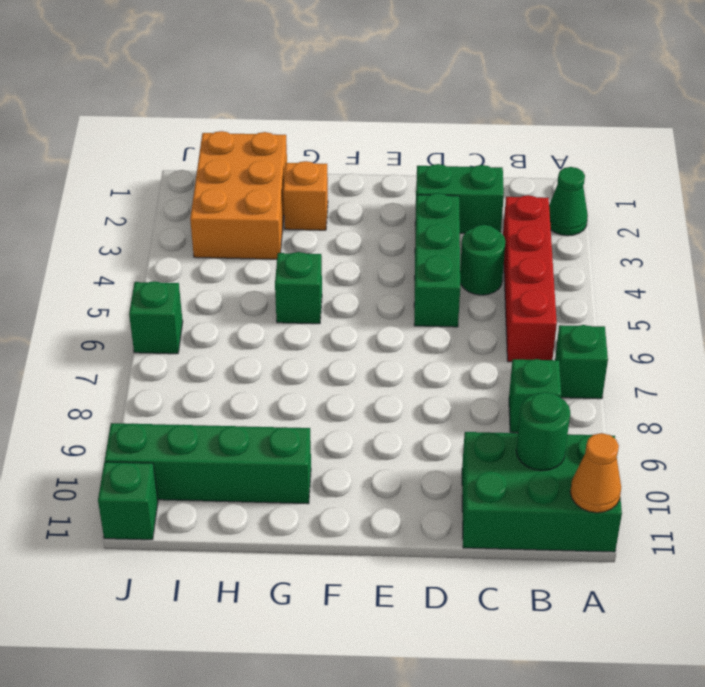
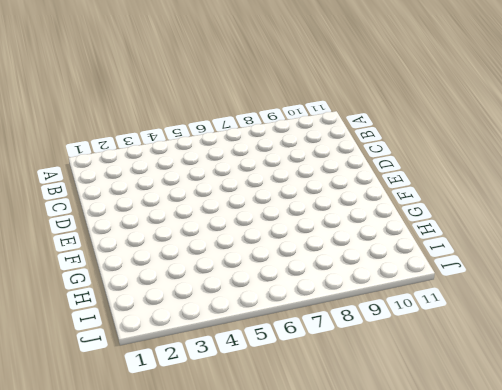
none -> green 1x1 cone [549,167,588,236]
none -> green 1x1 brick [555,325,608,399]
none -> green 2x3 brick [462,432,622,552]

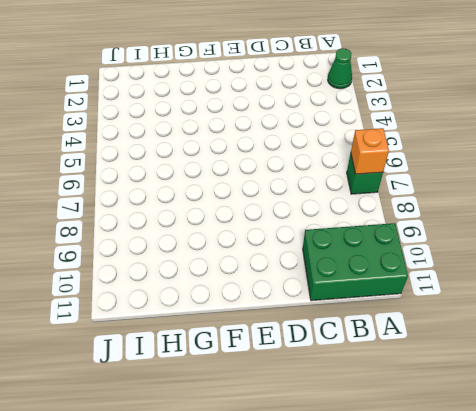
orange 1x1 brick [351,128,389,174] -> orange 1x1 brick moved to [283,161,328,230]
none -> red 1x4 brick [503,195,557,362]
none -> green 1x1 brick [509,359,561,433]
none -> green 1x2 brick [415,164,504,233]

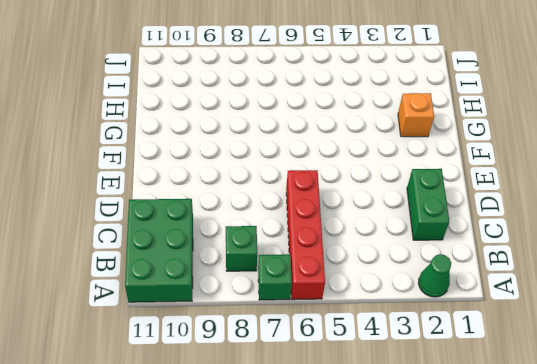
red 1x4 brick [286,170,325,300] -> red 1x4 brick turned to [503,195,557,362]
none -> green 1x1 round brick [460,225,506,295]
none -> green 1x3 brick [414,193,460,327]
none -> green 1x1 brick [275,252,322,324]

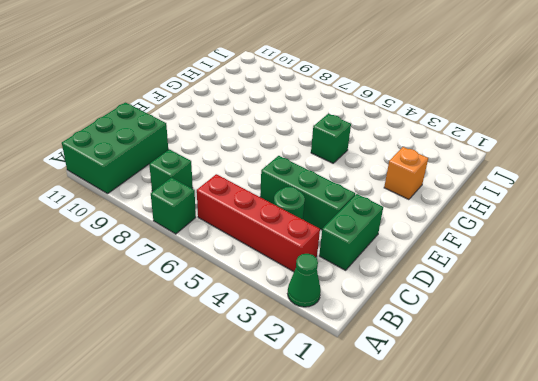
none -> green 1x4 brick [105,423,311,504]
none -> orange 2x3 brick [190,131,287,259]
none -> green 1x1 brick [129,281,183,354]

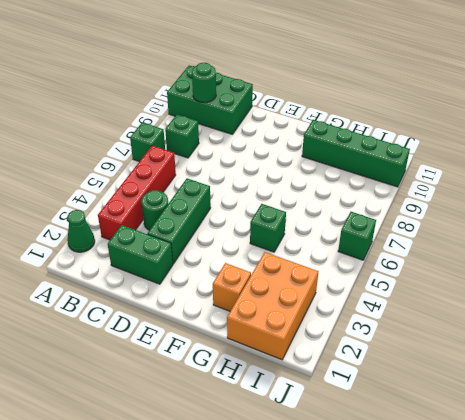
none -> green 1x1 brick [98,462,158,540]
none -> orange 1x1 cone [570,433,621,513]

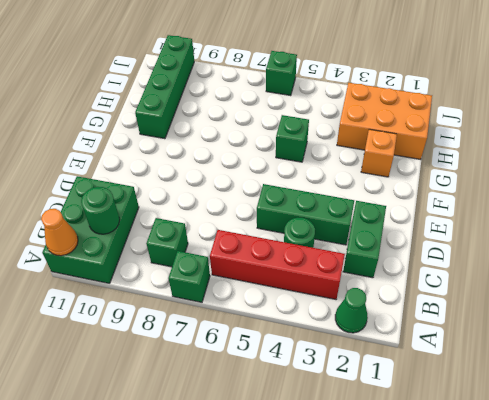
none -> green 1x1 brick [98,462,158,540]

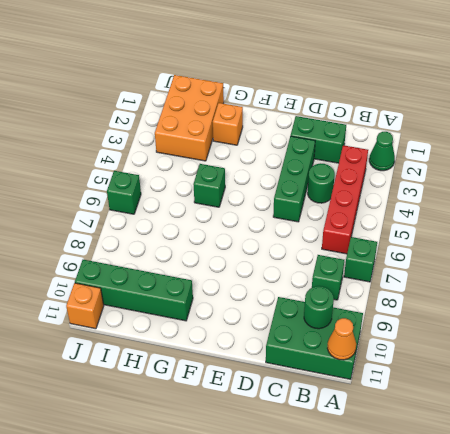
orange 1x1 brick [66,283,104,329] -> green 1x1 brick [98,462,158,540]

